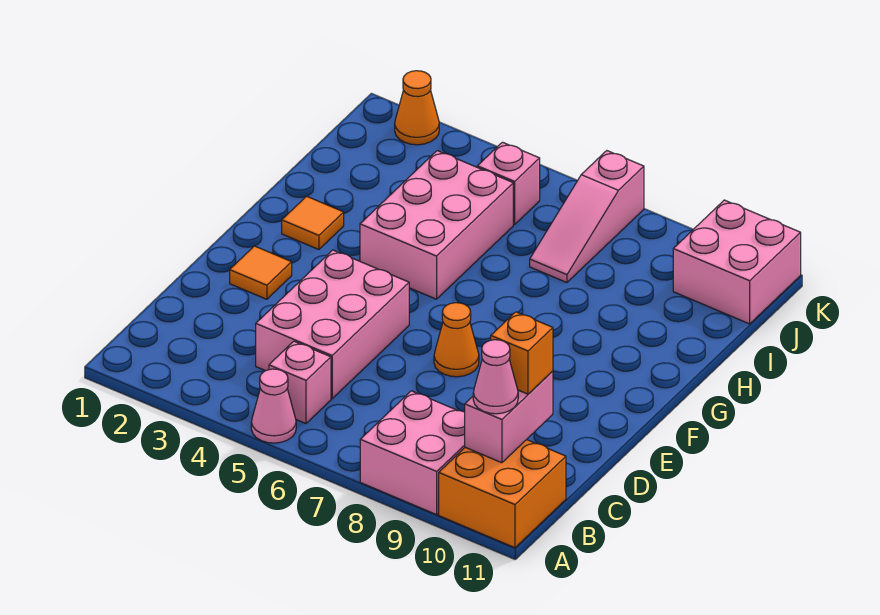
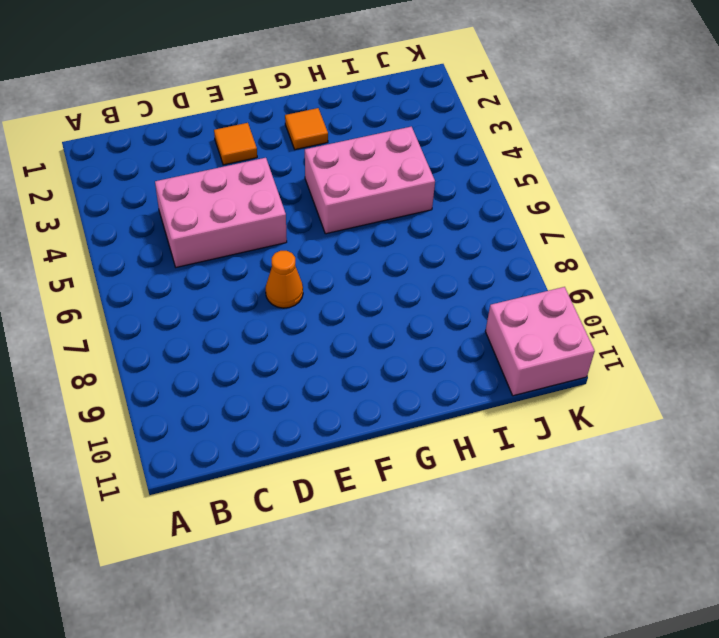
none -> pink 1x1 cone [251,369,296,443]
none -> pink 2x2 brick [360,391,465,515]
none -> orange 2x2 brick [439,440,566,548]

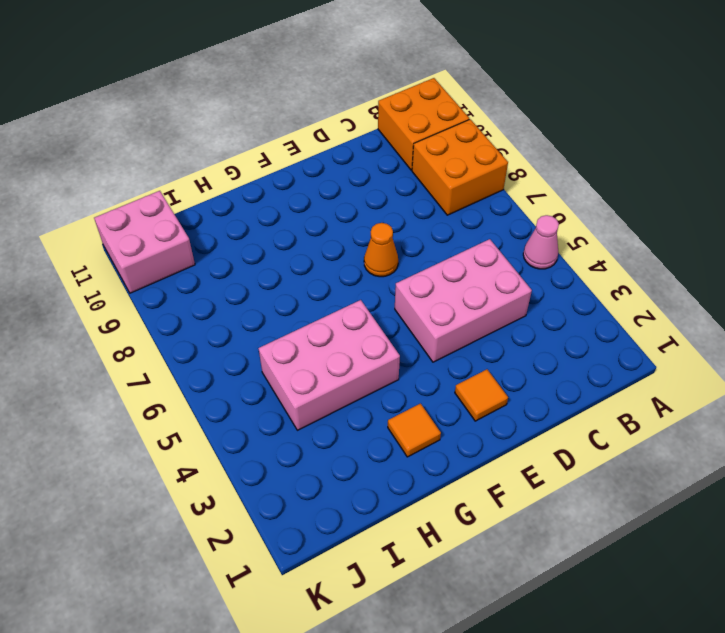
orange 2x2 brick [412,119,508,215] -> pink 2x2 brick [360,391,465,515]
none -> pink 1x1 brick [269,341,331,423]
none -> pink 1x3 slope [530,151,644,283]
none -> pink 1x1 brick [477,142,540,225]

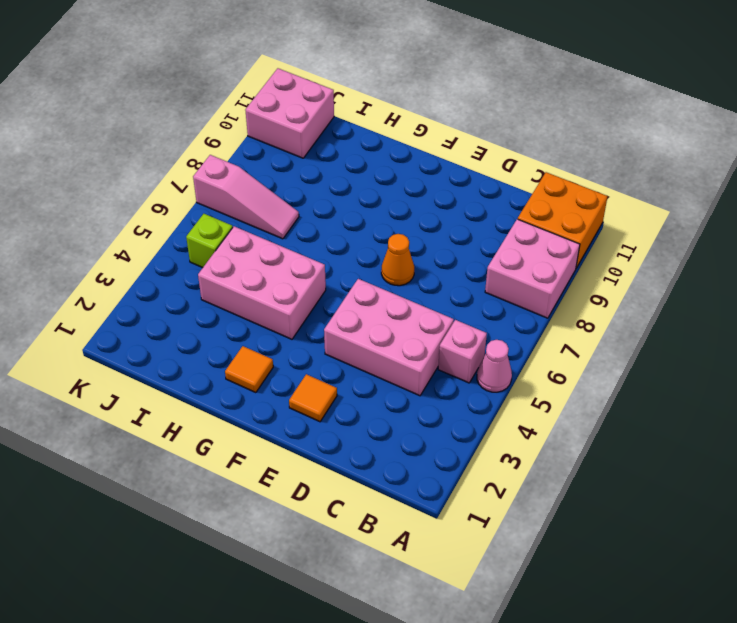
lime 1x1 brick [186,214,233,268] -> pink 1x1 brick [477,142,540,225]
none -> orange 1x1 cone [395,71,439,145]
none -> pink 1x2 brick [465,371,553,463]
none -> pink 1x1 cone [473,340,518,414]

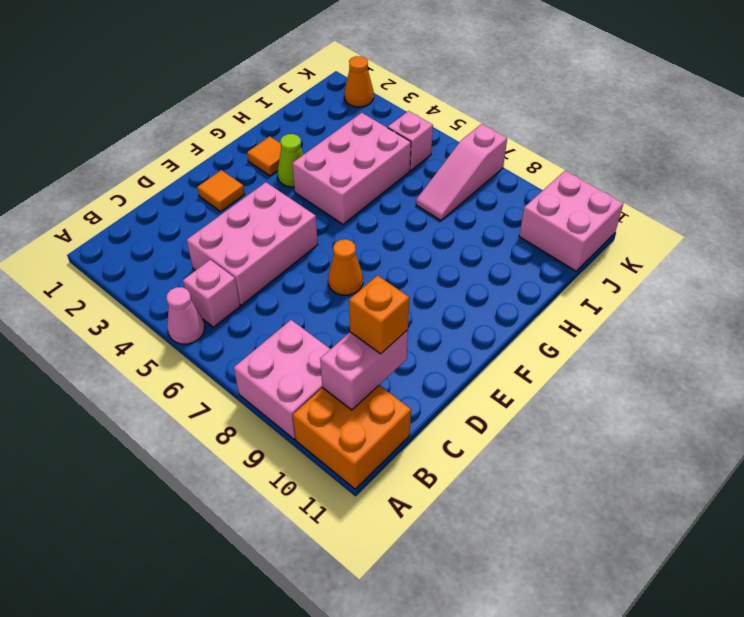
lime 1x1 cone [278,134,304,187] -> none
none -> pink 1x1 cone [473,340,518,414]

